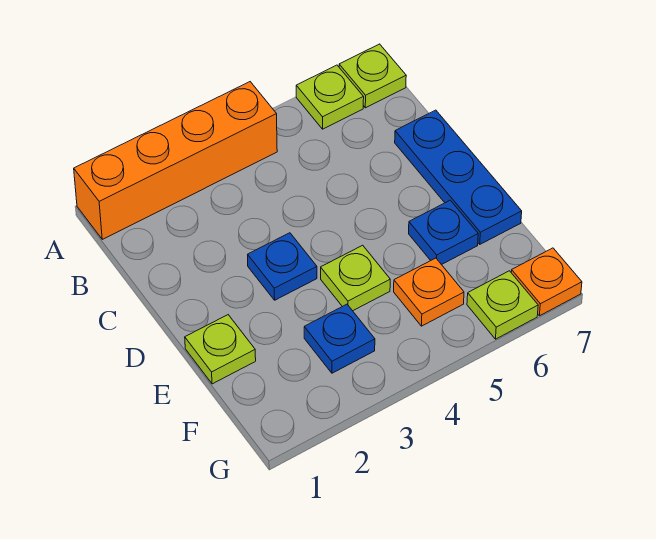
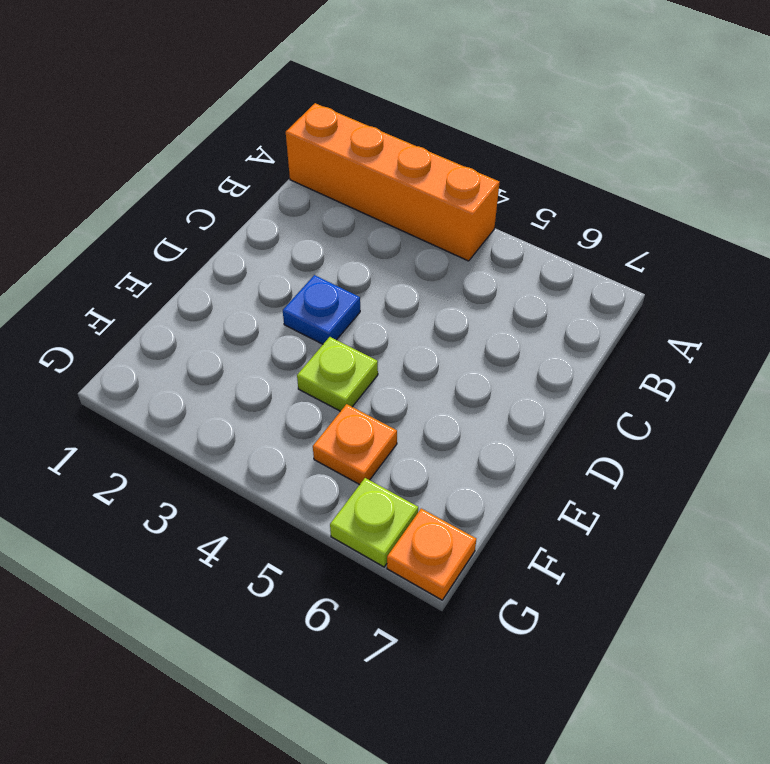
none -> lime 1x1 plate [296,65,364,129]
none -> lime 1x1 plate [339,44,406,108]
none -> blue 1x3 plate [395,110,522,244]

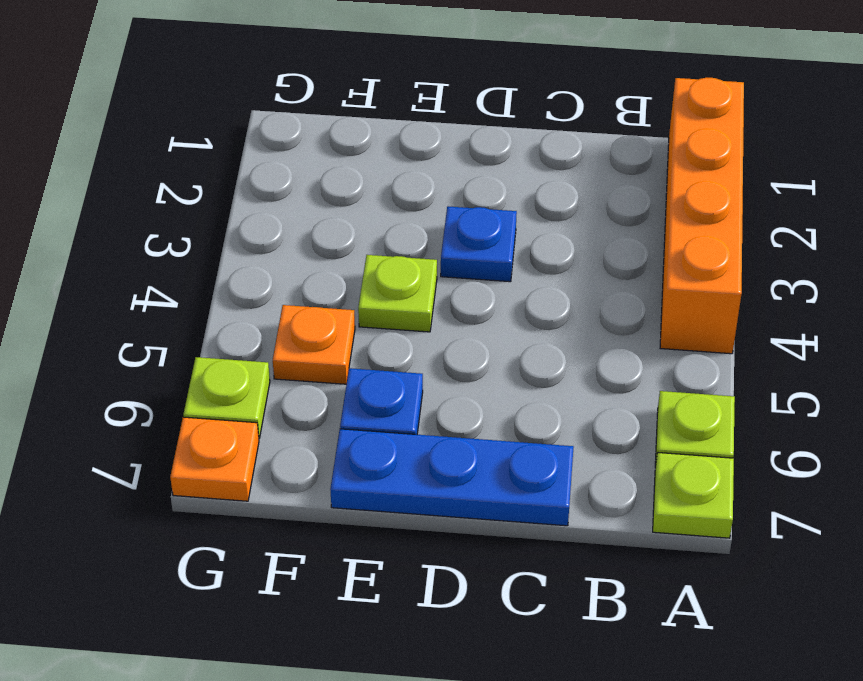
none -> lime 1x1 plate [185,315,256,384]
none -> blue 1x1 plate [304,304,375,373]

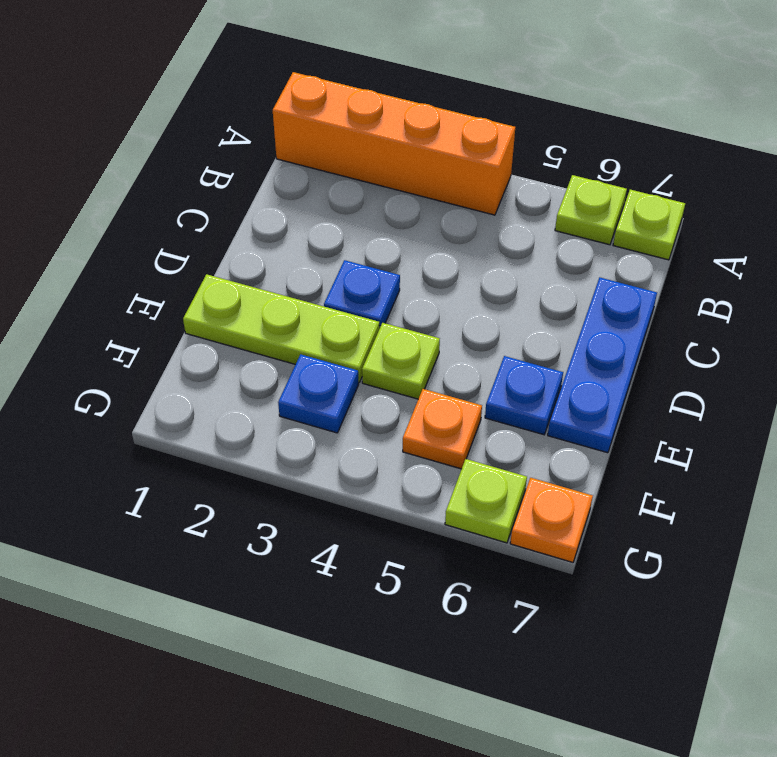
lime 1x3 plate [183,274,380,382] -> lime 1x1 plate [185,315,256,384]

